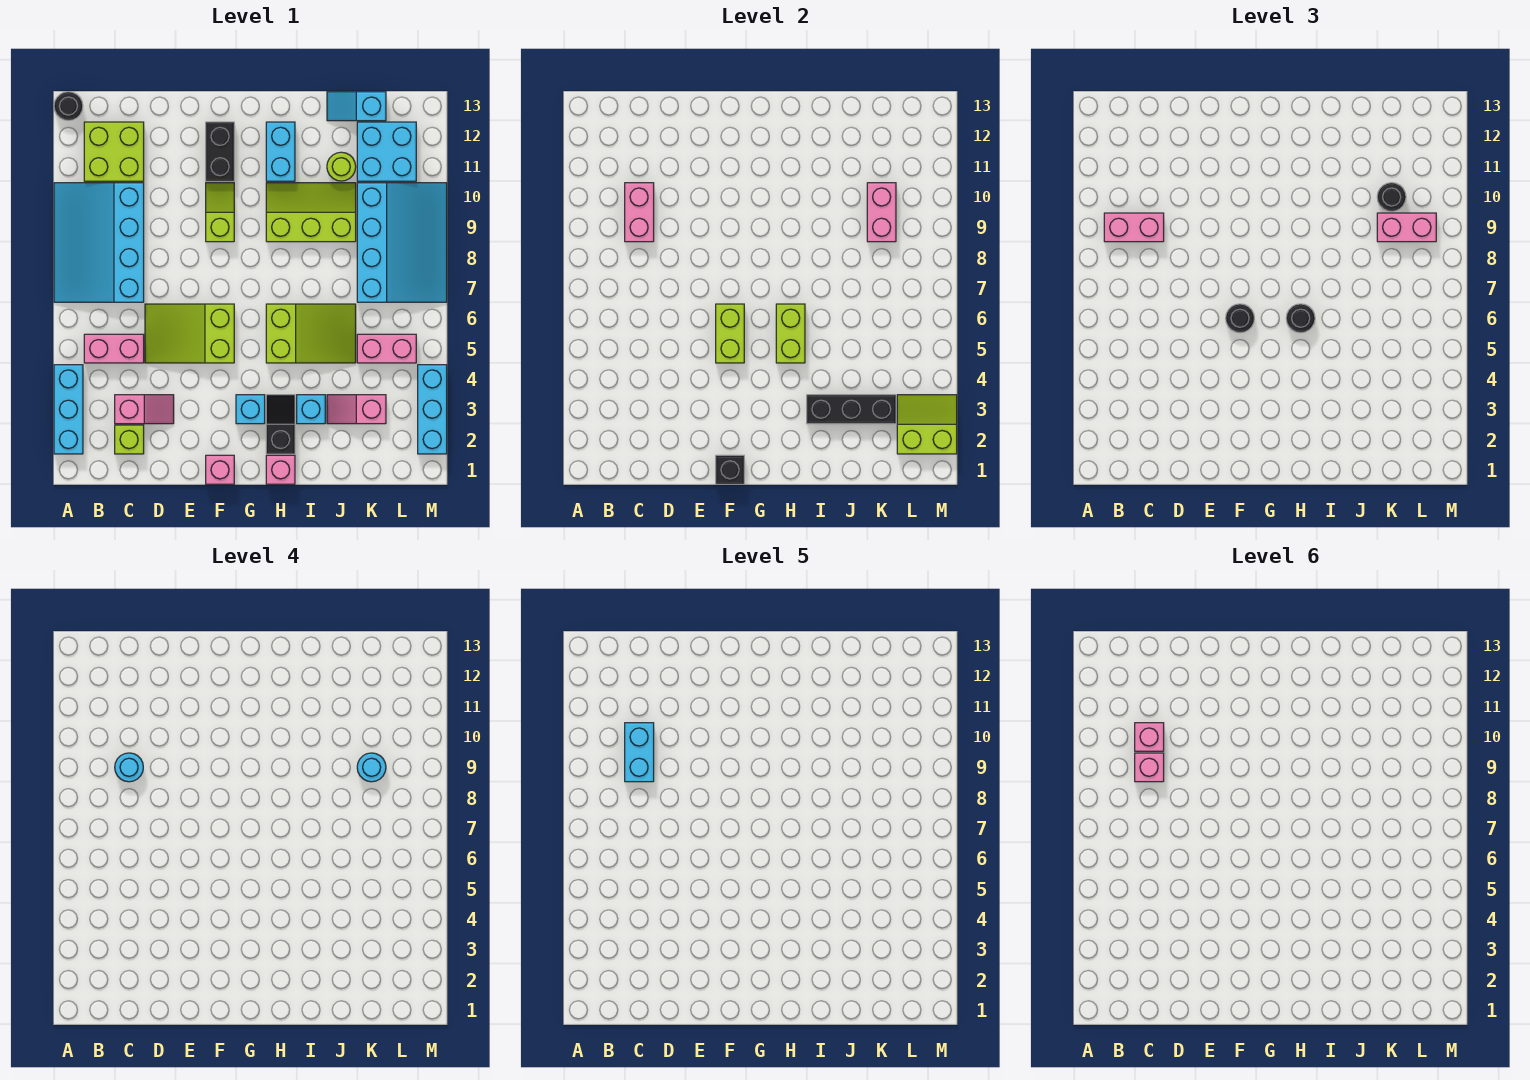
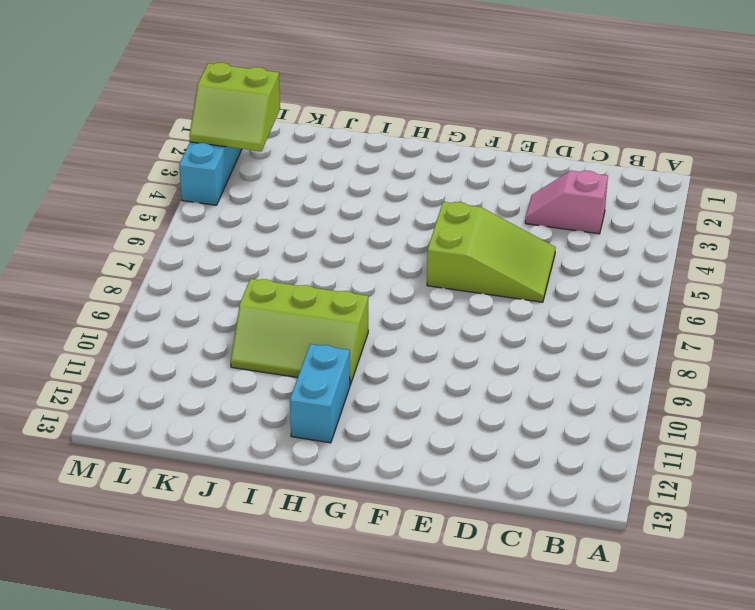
none -> cyan 1x3 brick [54,365,83,454]
none -> cyan 3x4 slope [54,183,144,302]
none -> black 1x1 round brick [54,92,83,120]
none -> pink 1x2 brick [84,334,144,363]

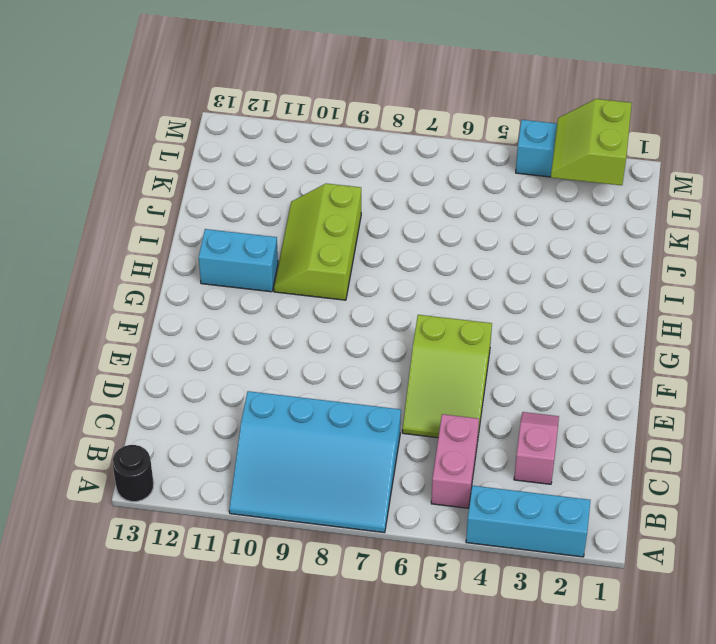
none -> lime 2x2 brick [84,122,144,181]
none -> lime 1x1 brick [115,425,144,454]
none -> pink 1x1 brick [206,455,234,484]
none -> lime 1x2 slope [206,183,234,242]

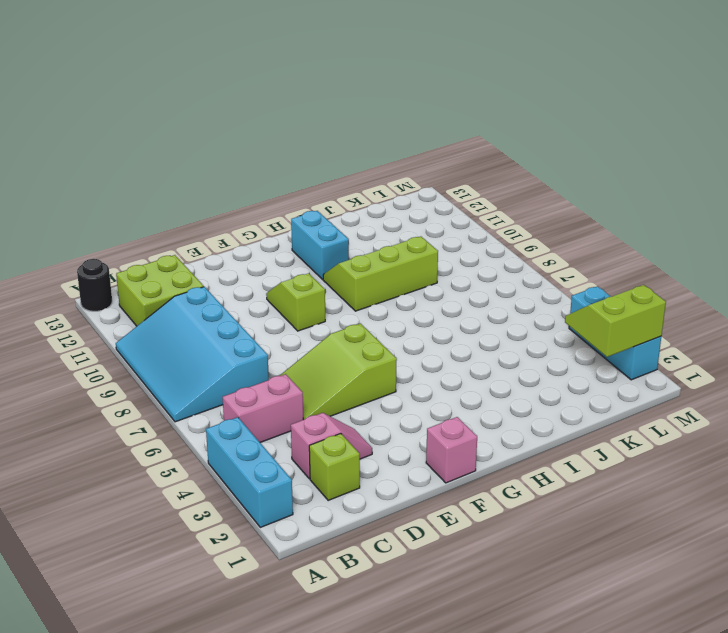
none -> black 1x2 brick [206,122,234,181]
none -> cyan 1x1 brick [236,395,265,424]
none -> pink 1x1 brick [266,455,295,484]
none -> black 1x2 slope [266,395,295,454]

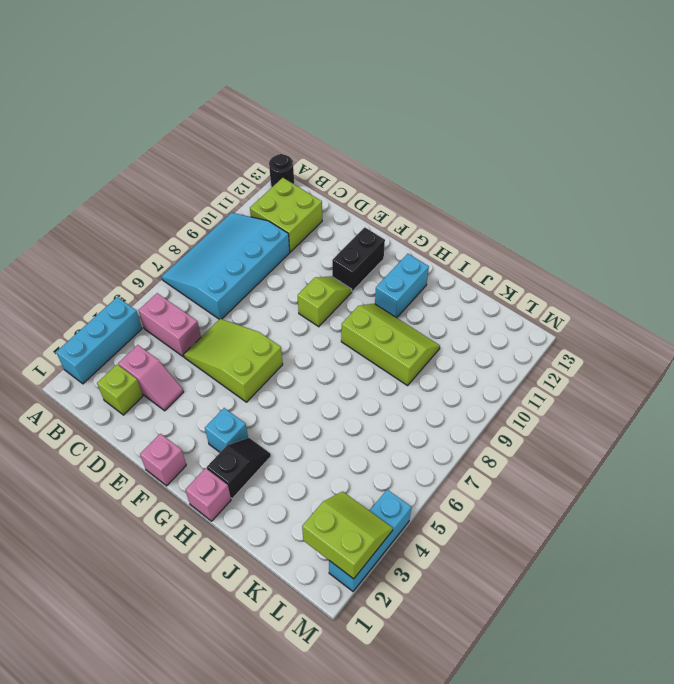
none -> lime 2x3 slope [266,304,356,363]
none -> cyan 1x1 brick [297,395,325,424]
none -> pink 1x2 slope [327,395,386,424]
none -> lime 1x1 round brick [327,152,356,181]

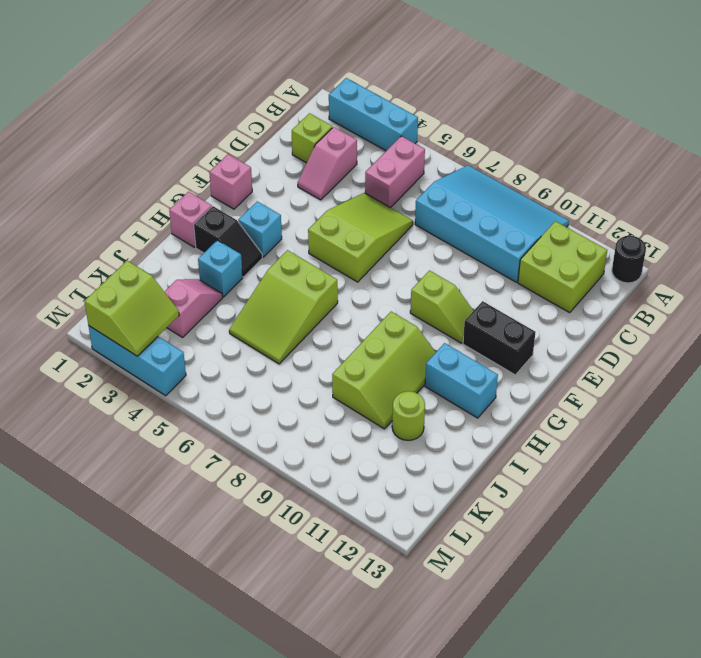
none -> cyan 1x2 slope [327,92,386,121]
none -> pink 1x2 brick [357,334,416,363]
none -> cyan 3x4 slope [357,183,447,302]
none -> cyan 2x2 brick [357,122,416,181]

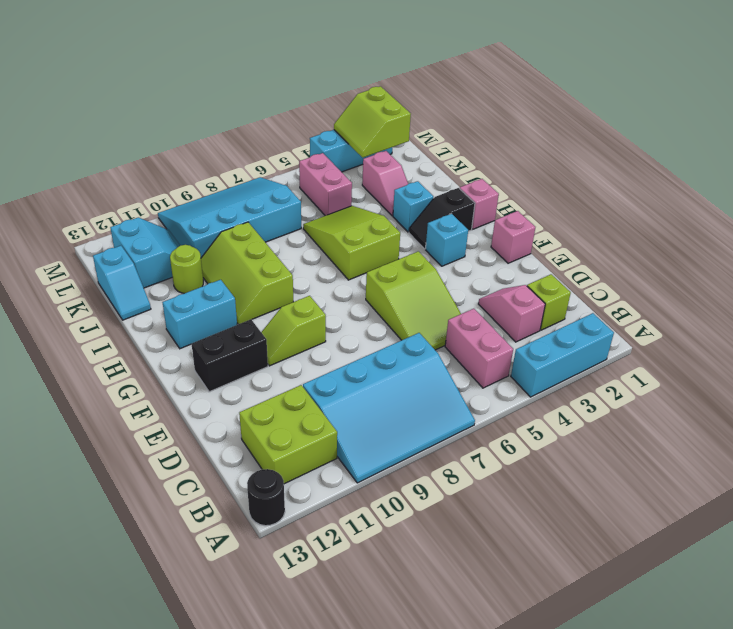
cyan 2x2 slope [110,217,180,288] -> cyan 2x2 brick [357,122,416,181]
none -> pink 1x2 brick [625,183,654,242]
none -> black 1x1 brick [716,455,744,484]
none -> lime 1x2 brick [716,304,744,363]
none -> lime 1x2 brick [776,304,805,363]

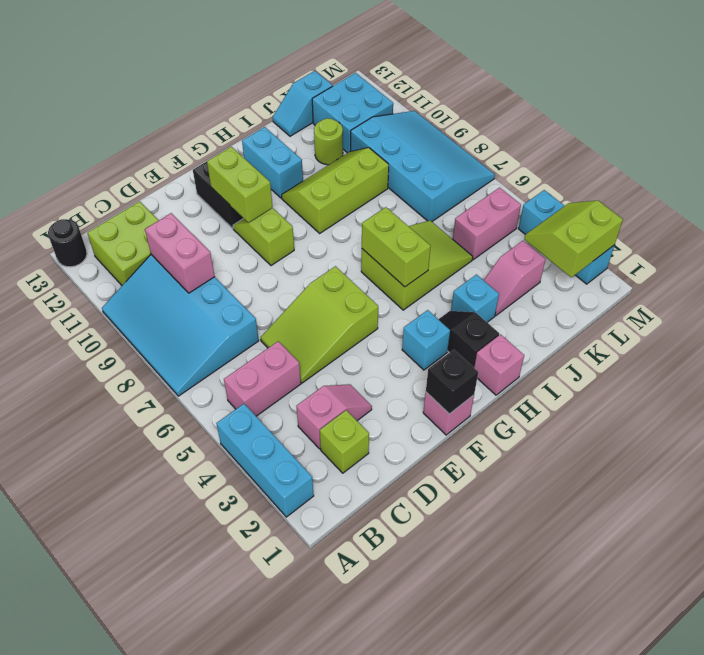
lime 1x2 brick [207,147,273,222] -> lime 1x2 brick moved to [716,304,744,363]
none -> black 1x3 brick [807,395,896,424]
none -> pink 1x2 brick [867,183,896,242]
none -> pink 1x2 brick [1104,213,1164,242]
none -> black 1x1 round brick [1226,304,1254,333]

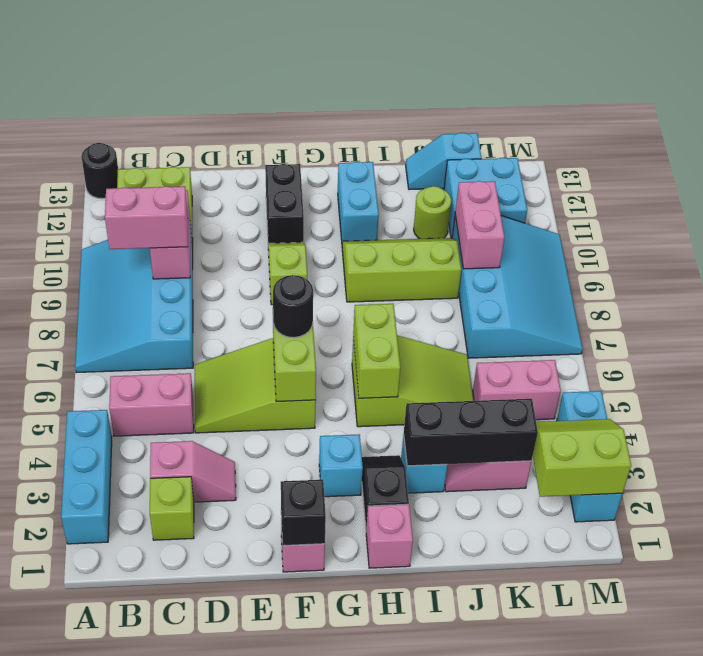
none -> black 1x1 round brick [1286,304,1315,333]
none -> pink 1x2 brick [1377,213,1436,242]
none -> black 1x1 round brick [1377,183,1406,211]
none -> cyan 1x1 round brick [115,753,143,782]

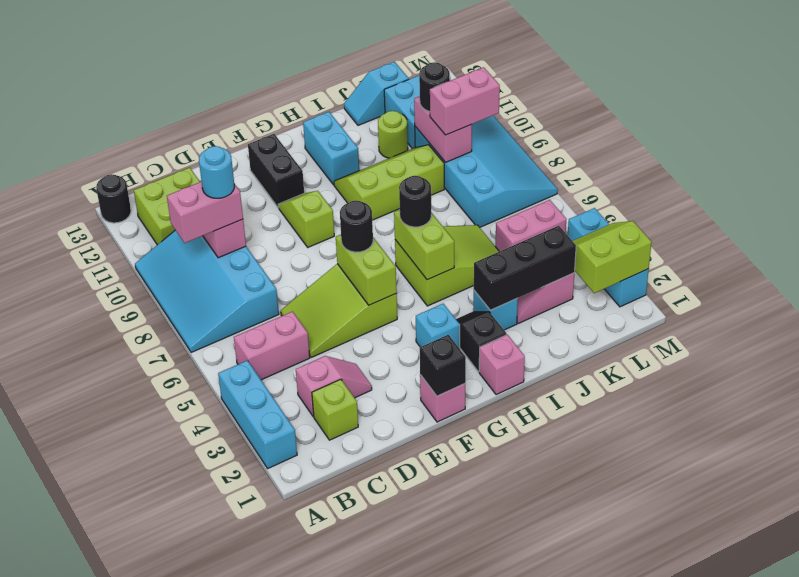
none -> cyan 1x1 round brick [357,753,386,782]
none -> cyan 1x2 brick [625,723,654,782]
none -> pink 1x1 brick [1135,753,1164,782]
none -> pink 1x1 brick [1135,723,1164,751]

